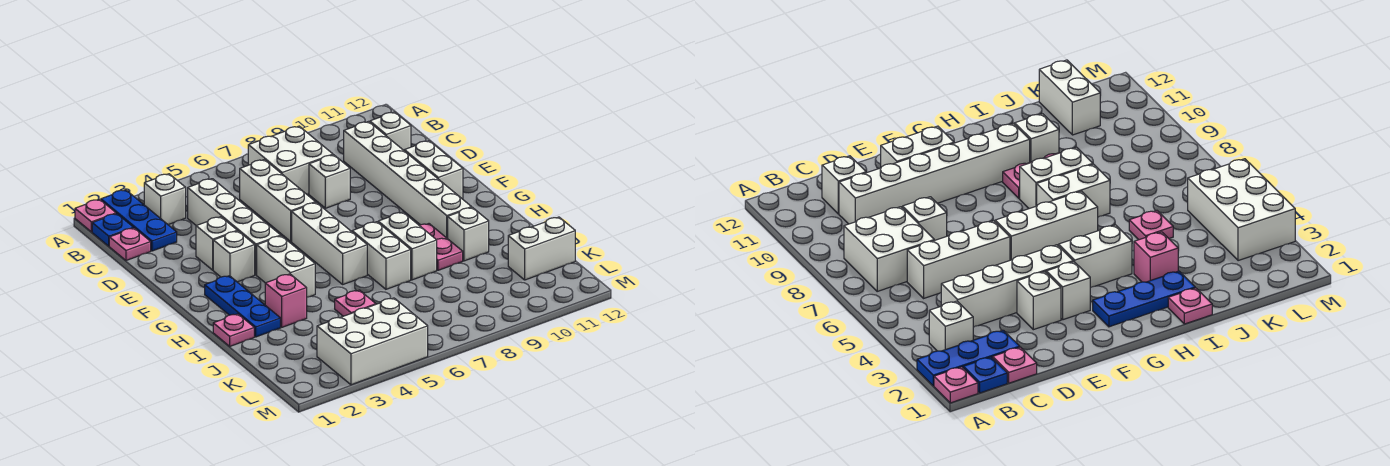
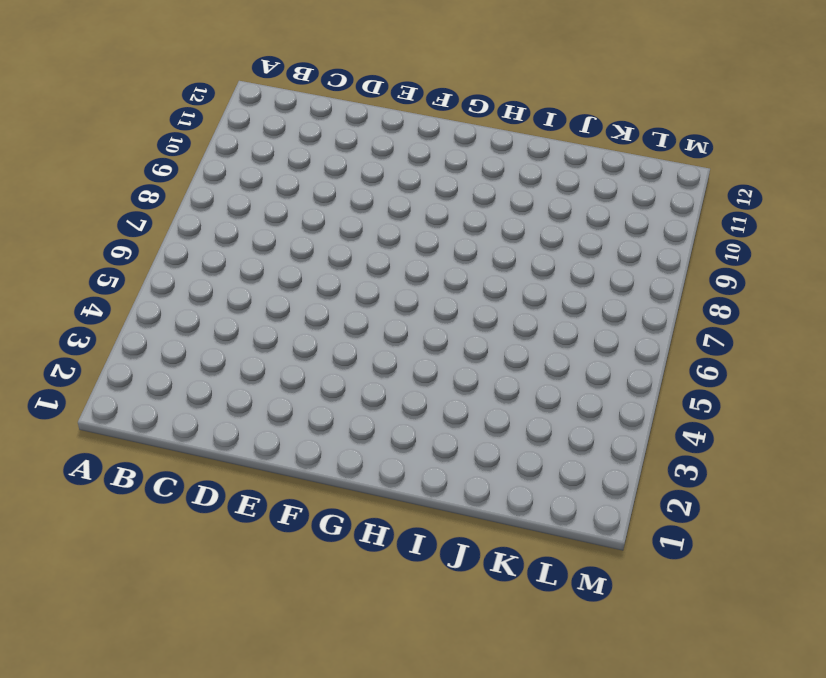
none -> pink 1x1 plate [75,199,116,232]
none -> blue 1x3 plate [101,190,177,251]
none -> blue 1x1 plate [92,214,133,246]

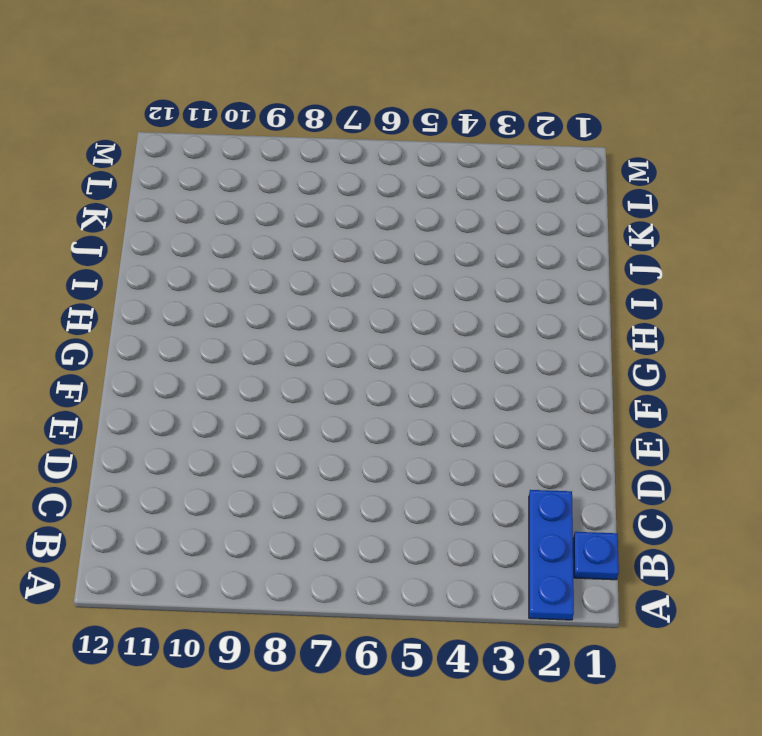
none -> pink 1x1 plate [75,199,116,232]
none -> white 1x1 brick [144,174,186,225]
none -> white 2x2 brick [248,126,333,194]

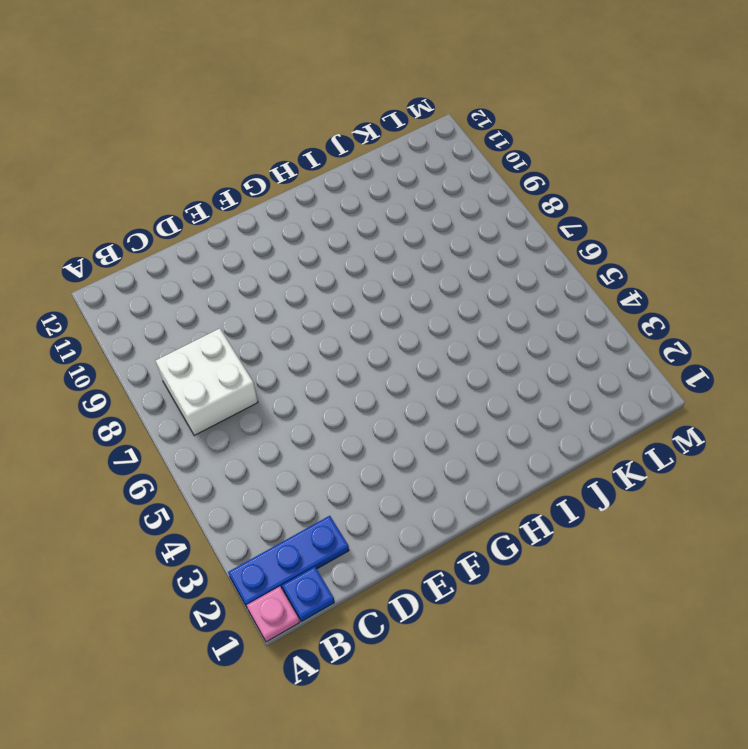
none -> white 1x1 brick [144,174,186,225]
none -> pink 1x1 plate [109,228,151,260]
none -> white 1x4 brick [188,179,281,275]

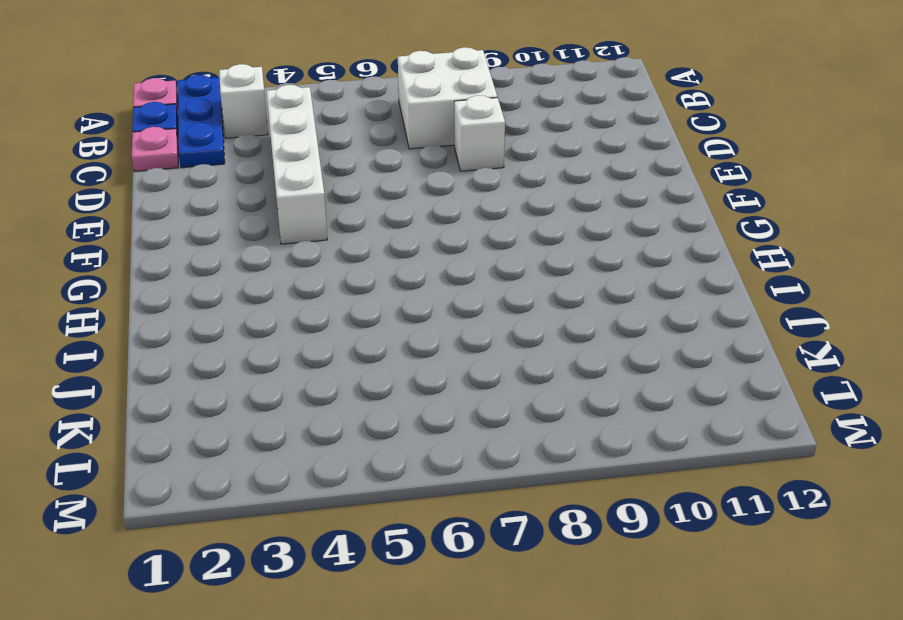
none -> white 1x3 brick [240,160,315,242]
none -> white 1x6 brick [344,122,472,239]
none -> white 1x1 brick [370,112,411,150]

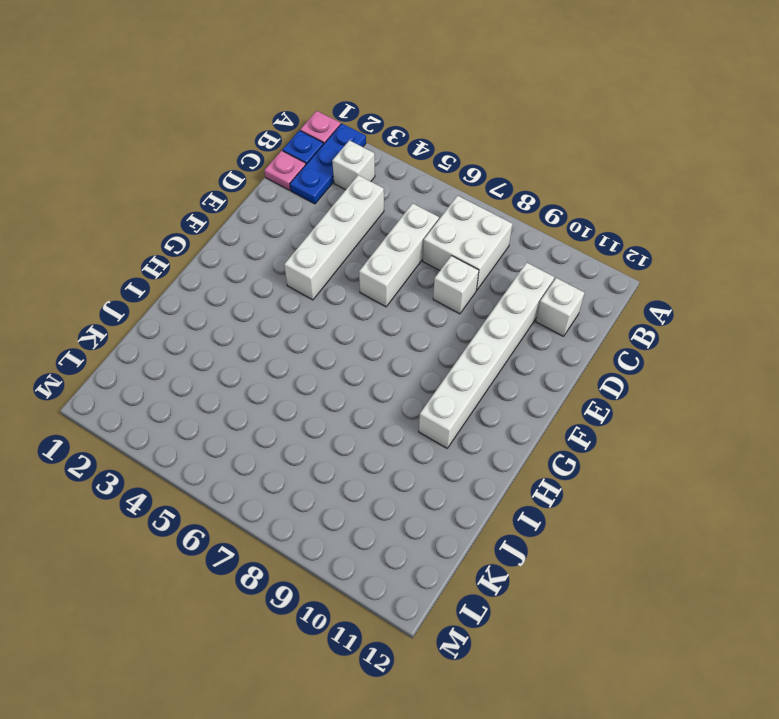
none -> white 1x1 brick [196,217,237,270]
none -> white 1x2 brick [404,141,463,199]
none -> white 1x1 brick [213,231,255,282]

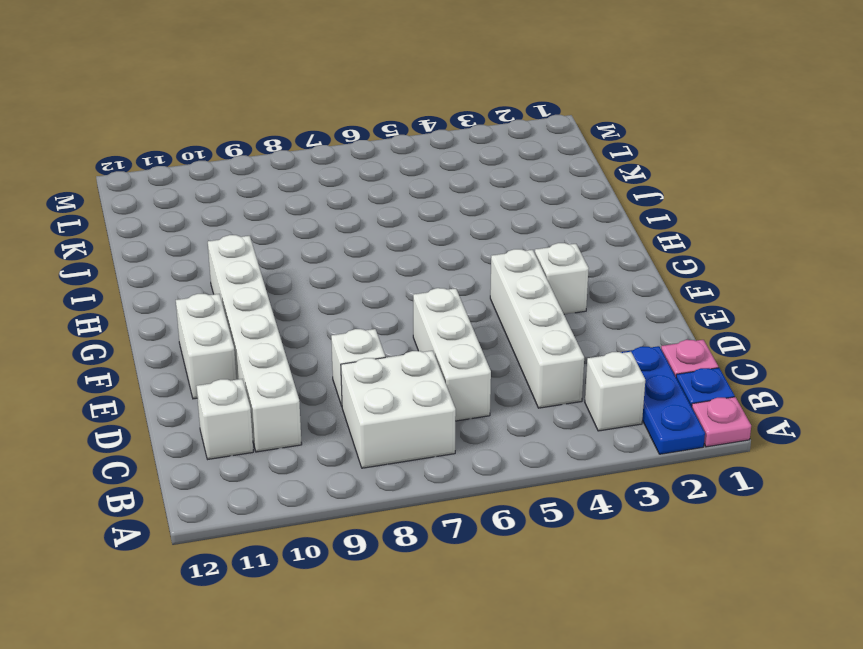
none -> white 1x1 brick [196,217,237,270]
none -> white 1x3 brick [292,203,367,284]
none -> blue 1x3 plate [205,276,280,337]

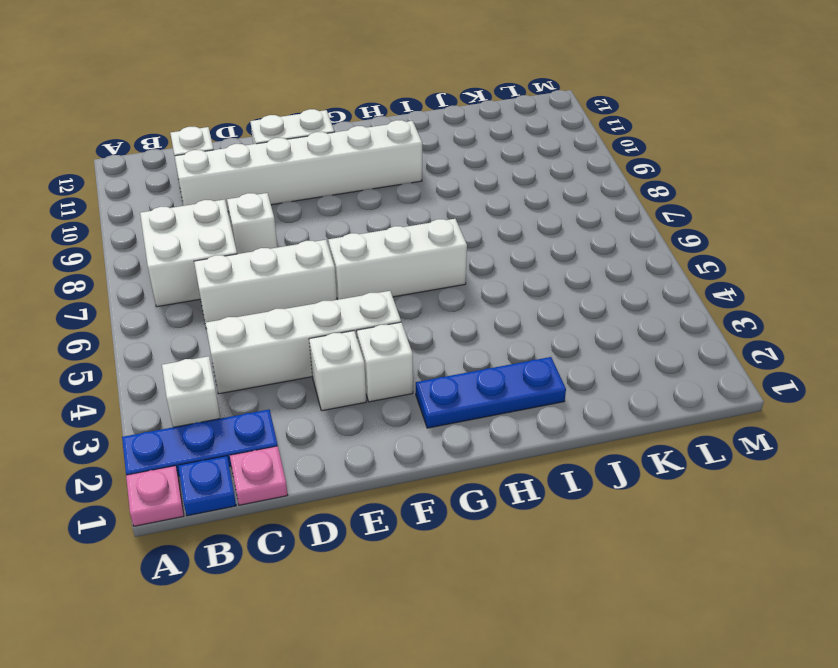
none -> white 1x2 brick [257,236,315,297]
none -> white 1x2 brick [352,222,411,289]
none -> white 1x2 brick [378,212,437,280]

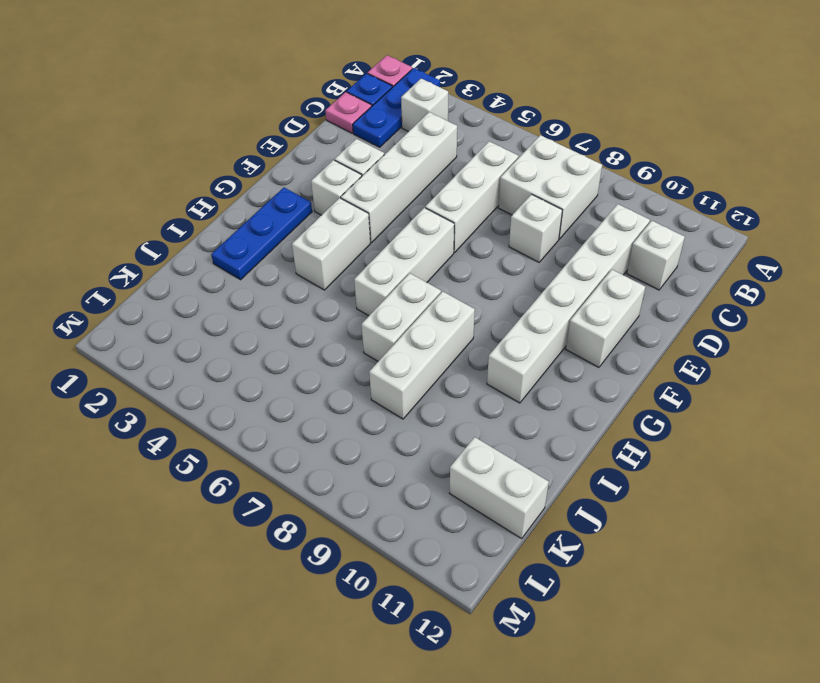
white 1x3 brick [369,291,475,419] -> white 1x2 brick [378,212,437,280]
none -> pink 1x2 plate [419,224,463,270]
none -> pink 1x1 plate [213,314,254,346]
none -> pink 1x1 brick [265,274,307,327]

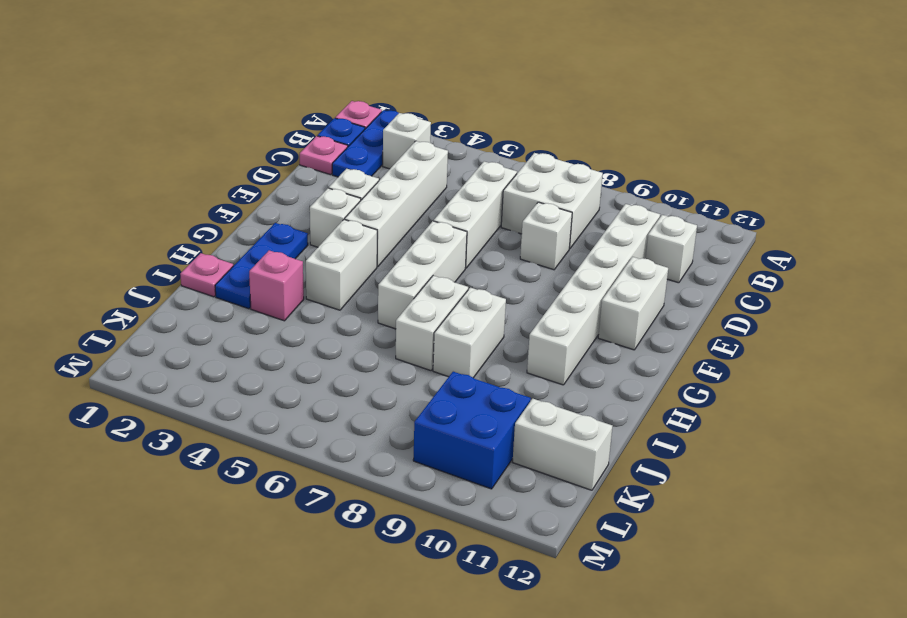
blue 2x2 brick [413,372,531,489] -> none
none -> pink 1x2 plate [419,224,463,270]
none -> white 1x1 brick [448,207,489,261]
none -> pink 1x1 plate [335,290,376,316]

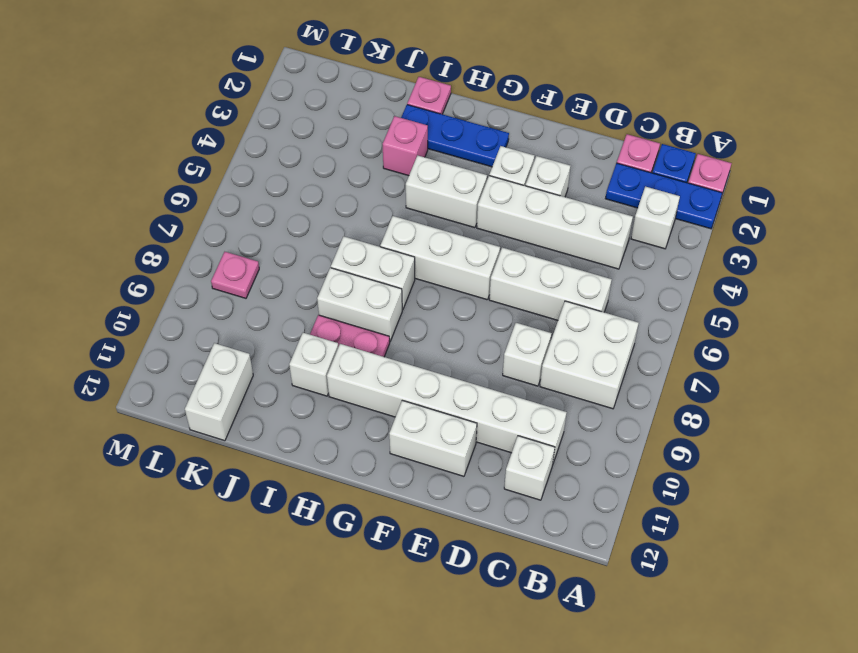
pink 1x1 plate [211,252,259,298] -> pink 1x1 plate moved to [335,290,376,316]
none -> white 2x3 brick [317,298,428,385]

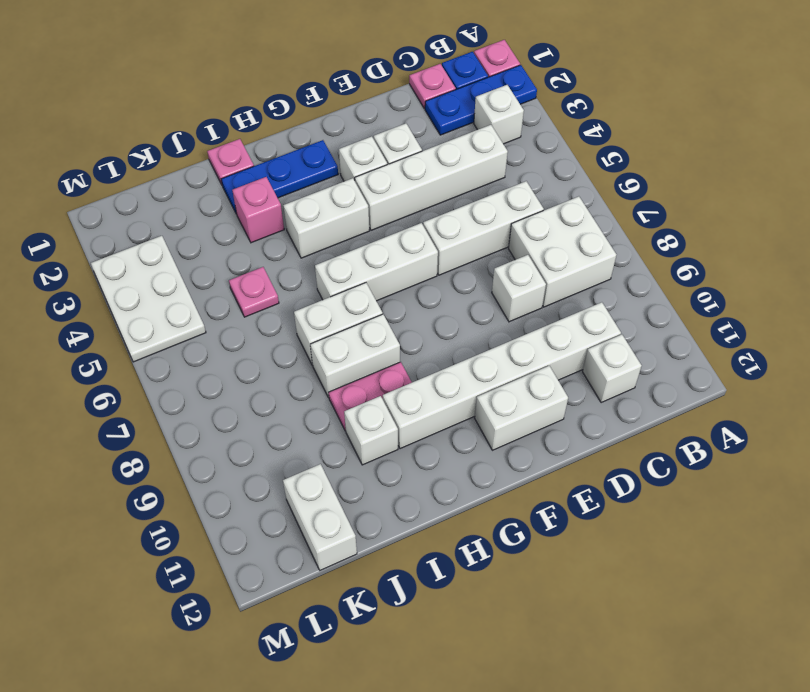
white 2x3 plate [91,236,206,362] -> white 2x3 brick [317,298,428,385]

